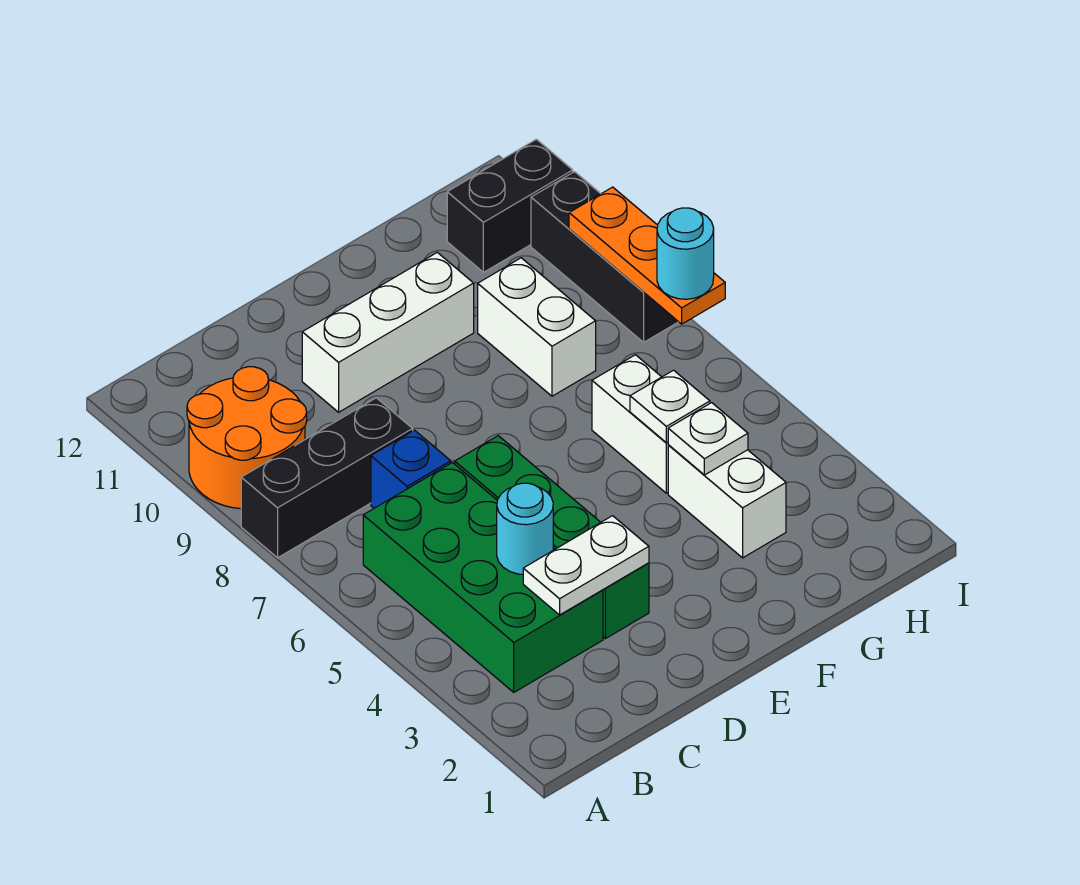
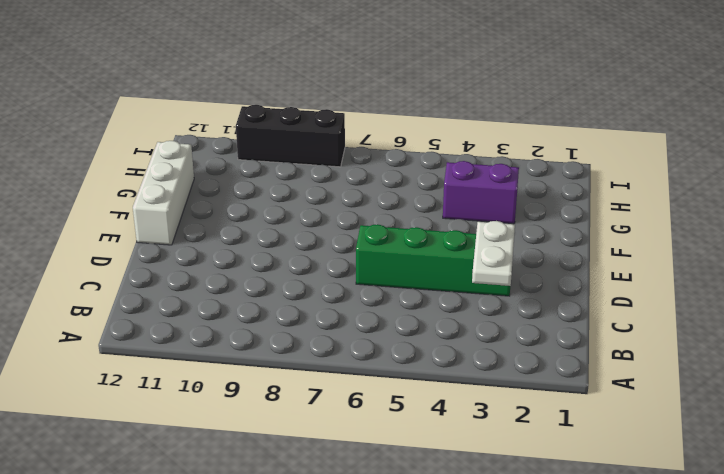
white 1x3 brick [133,141,194,245] -> white 1x3 brick moved to [302,252,474,412]
purple 1x2 brick [443,161,519,224] -> white 1x2 brick [668,445,786,558]
none -> black 1x3 brick [241,398,413,558]
none -> orange 2x2 round brick [187,367,307,509]
none -> green 2x4 brick [363,463,603,692]

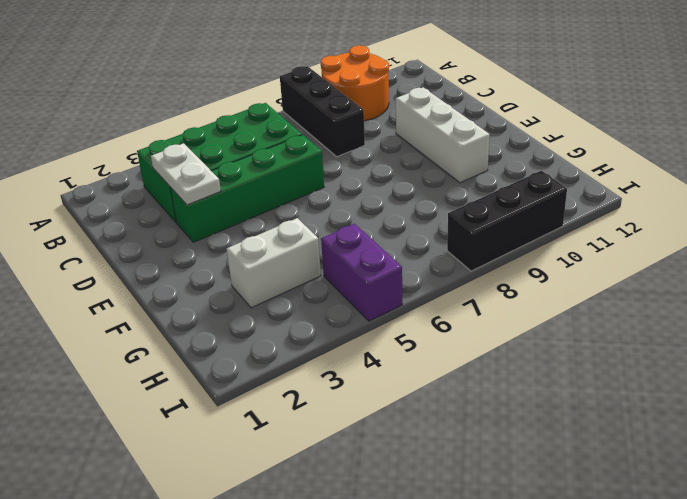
purple 1x2 brick [321,224,402,321] -> none
none -> blue 1x1 brick [371,430,451,508]
none -> white 1x2 brick [592,355,668,493]
none -> white 1x2 brick [478,258,596,396]

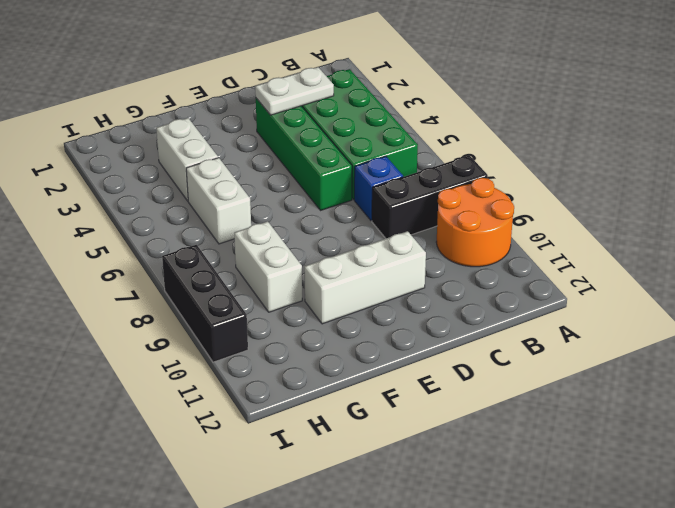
none -> black 1x2 brick [447,139,573,272]
none -> cyan 1x1 round brick [497,483,553,574]
none -> white 1x1 plate [668,403,748,475]

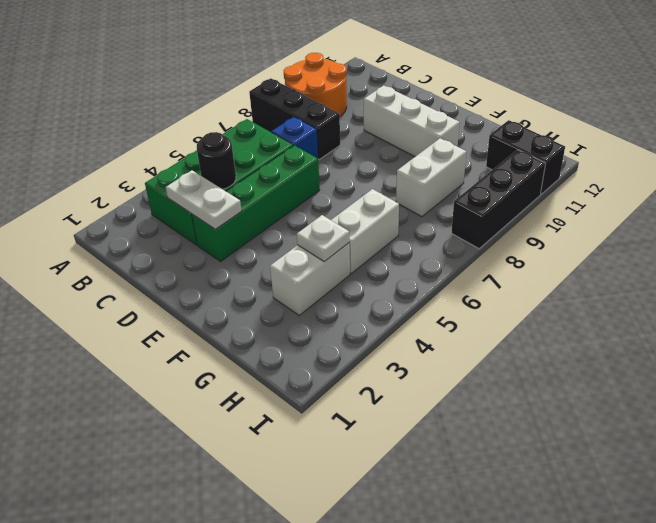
black 1x1 round brick [197,132,236,189] -> cyan 1x1 round brick [497,483,553,574]
none -> white 1x1 plate [630,370,710,443]
none -> orange 1x3 plate [569,187,725,324]
none -> cyan 1x1 round brick [657,208,714,299]

